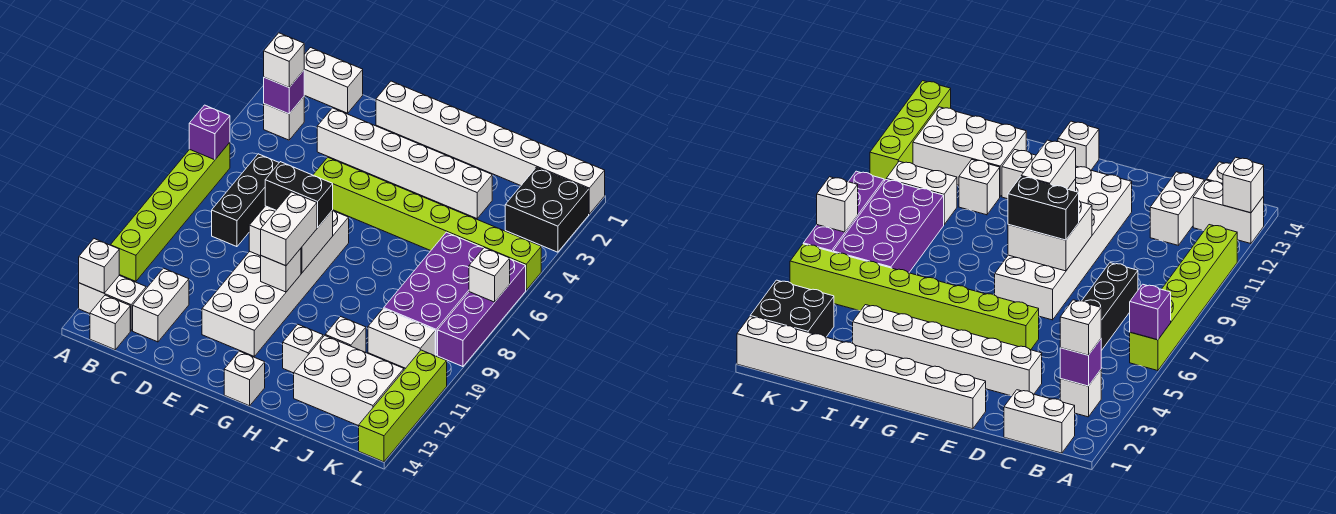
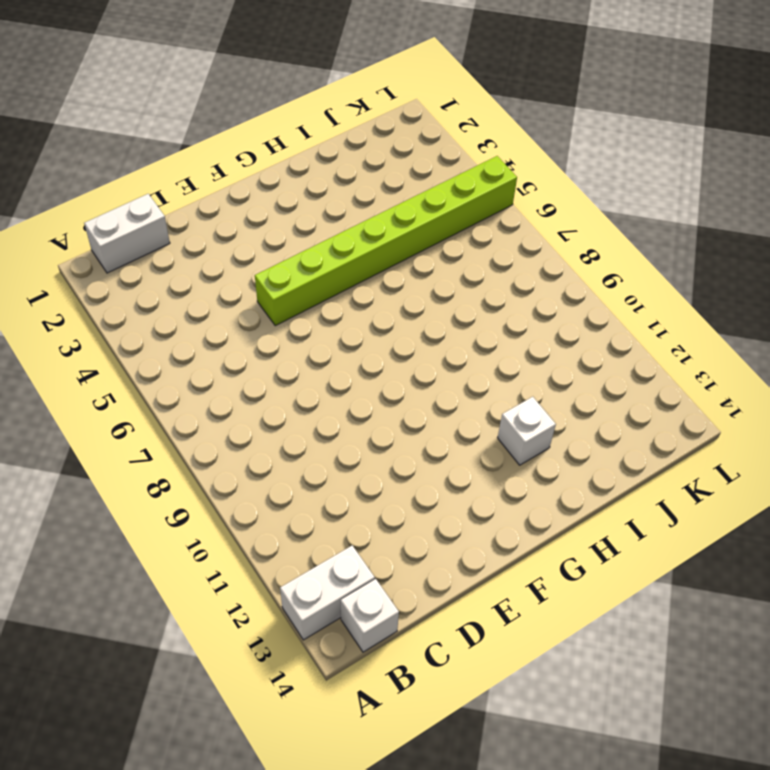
none -> lime 1x6 brick [111,143,230,281]
none -> white 1x1 brick [264,97,304,140]
none -> black 1x3 brick [212,154,279,247]

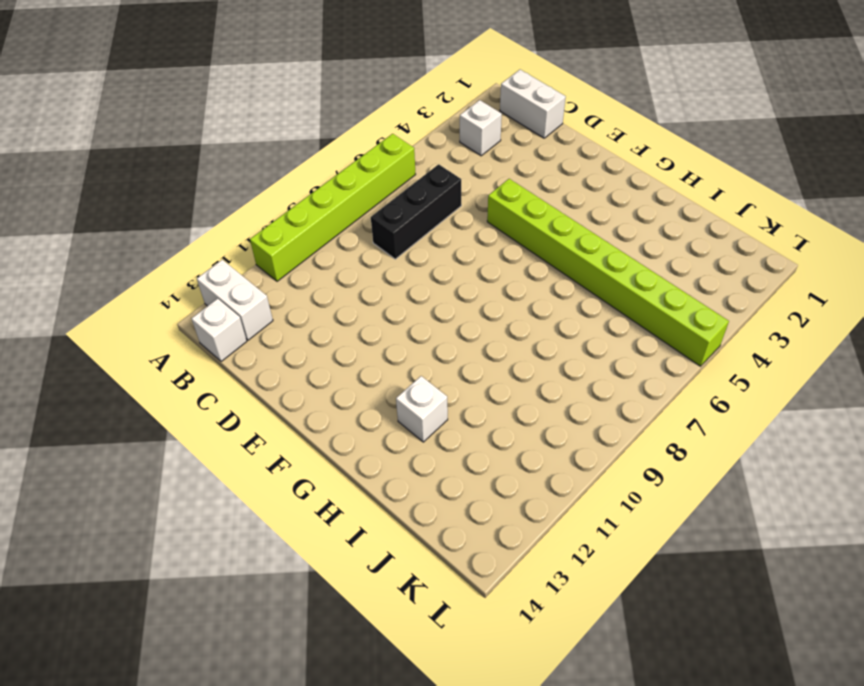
none -> white 1x2 brick [133,268,189,342]
none -> white 1x6 brick [317,108,492,218]
none -> white 1x8 brick [376,81,605,214]

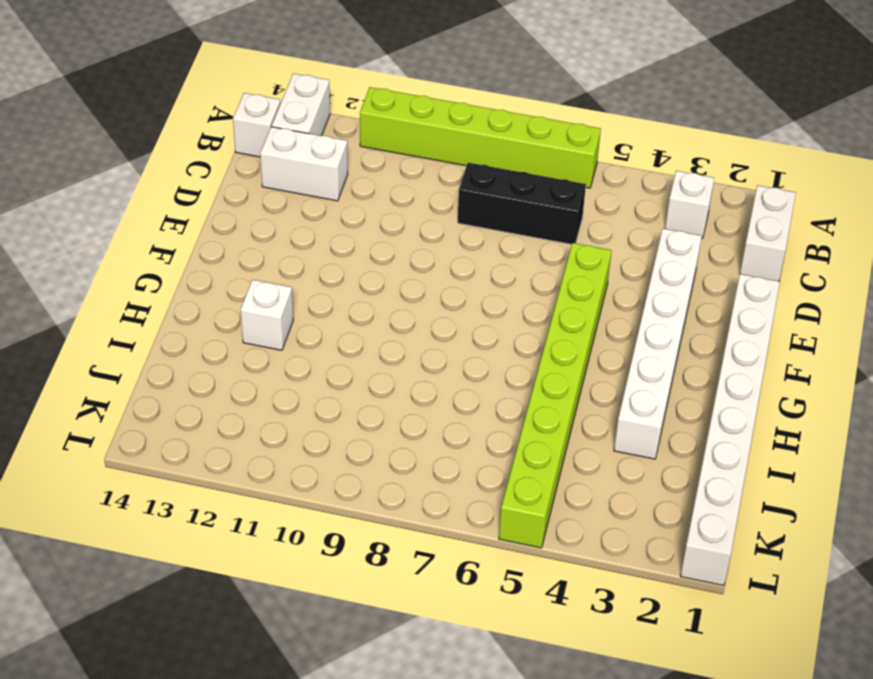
none -> white 2x6 brick [202,211,349,356]
none -> white 1x1 brick [224,351,265,406]
none -> white 1x1 brick [325,317,366,352]

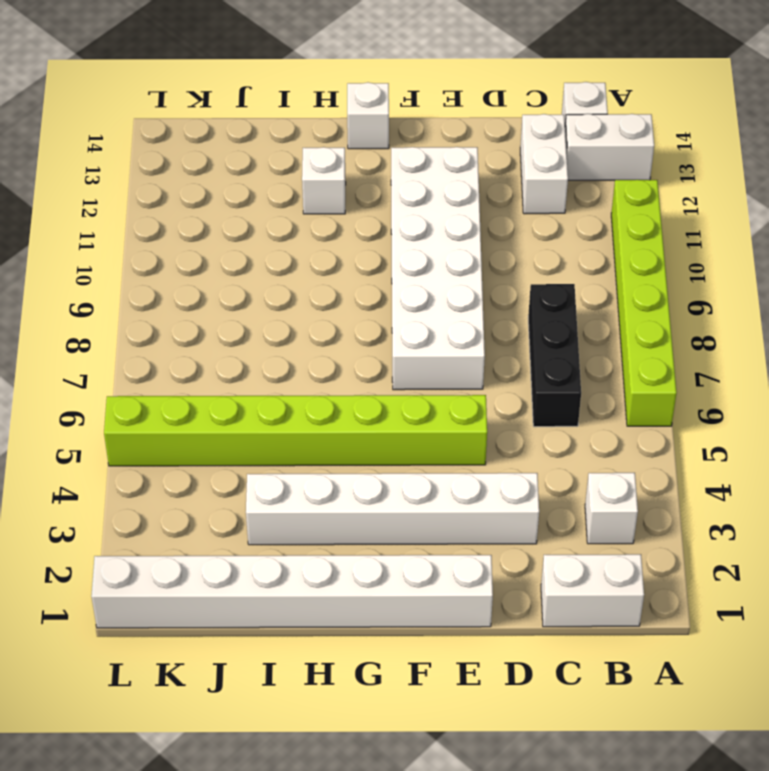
none -> white 1x1 brick [325,317,366,352]
none -> white 2x3 brick [294,336,404,426]
none -> purple 2x4 brick [384,232,483,355]

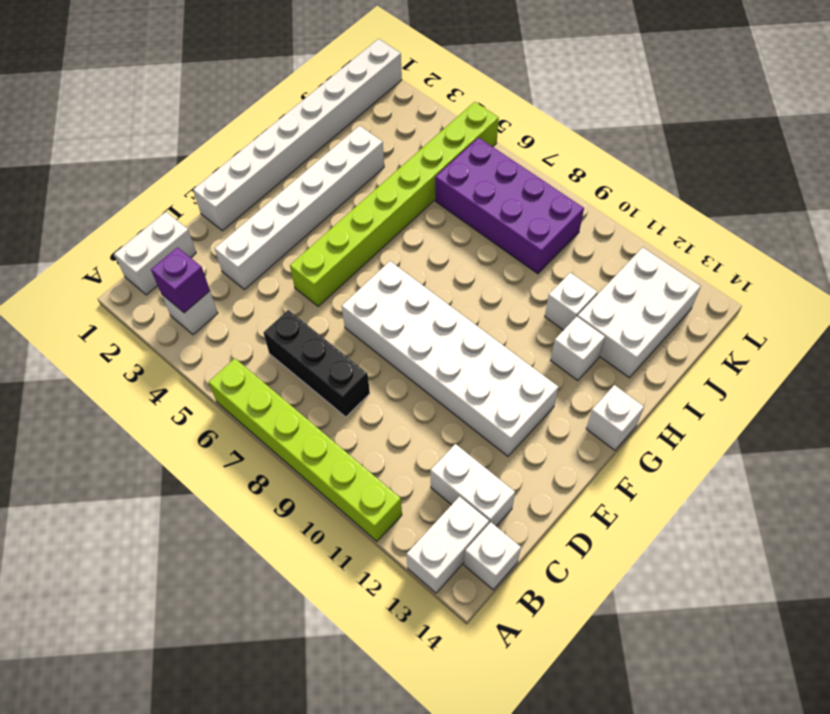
none -> white 1x2 brick [368,309,435,368]
none -> black 2x2 brick [505,167,589,252]
none -> purple 1x4 brick [438,259,526,367]

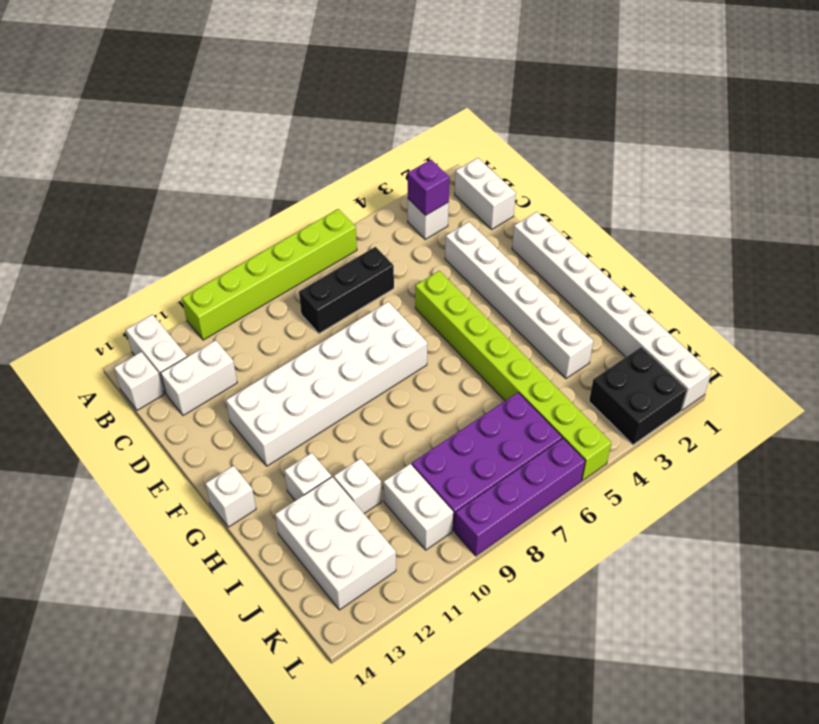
none -> lime 1x4 brick [359,350,447,462]
none -> purple 1x1 brick [189,105,230,160]
none -> white 1x1 brick [79,239,119,293]

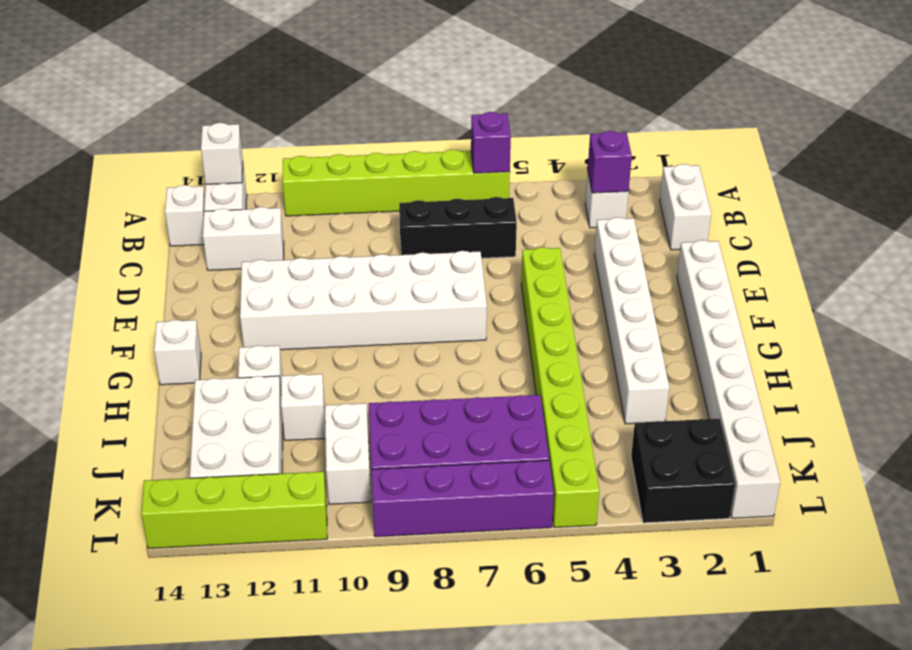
none -> white 2x2 brick [249,206,333,273]
none -> white 1x1 brick [261,249,301,292]
none -> white 1x1 brick [469,248,510,302]

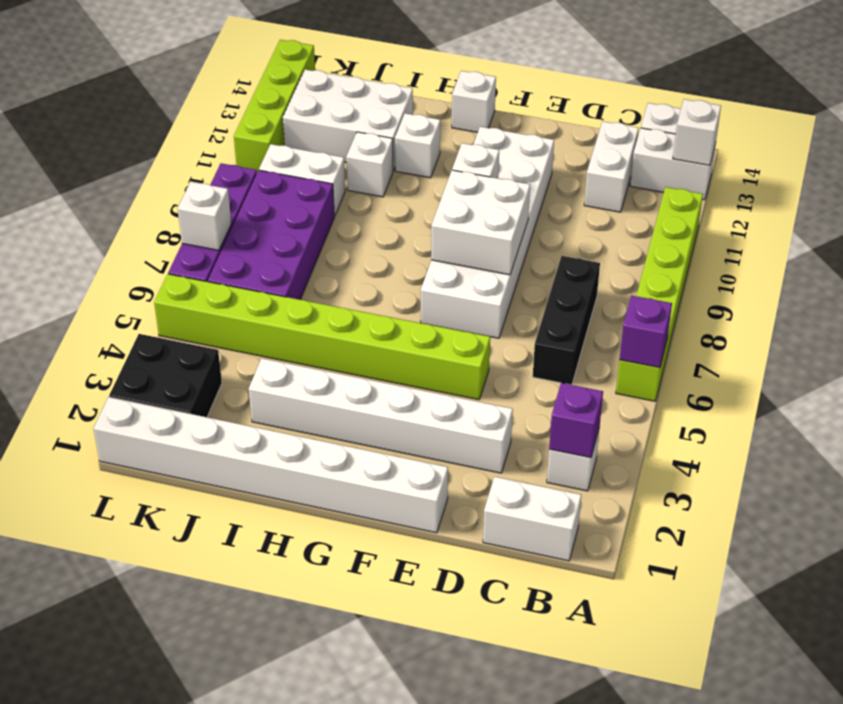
none -> white 1x1 brick [264,33,304,87]
none -> black 1x2 brick [265,162,333,228]
none -> white 1x2 brick [261,192,317,266]

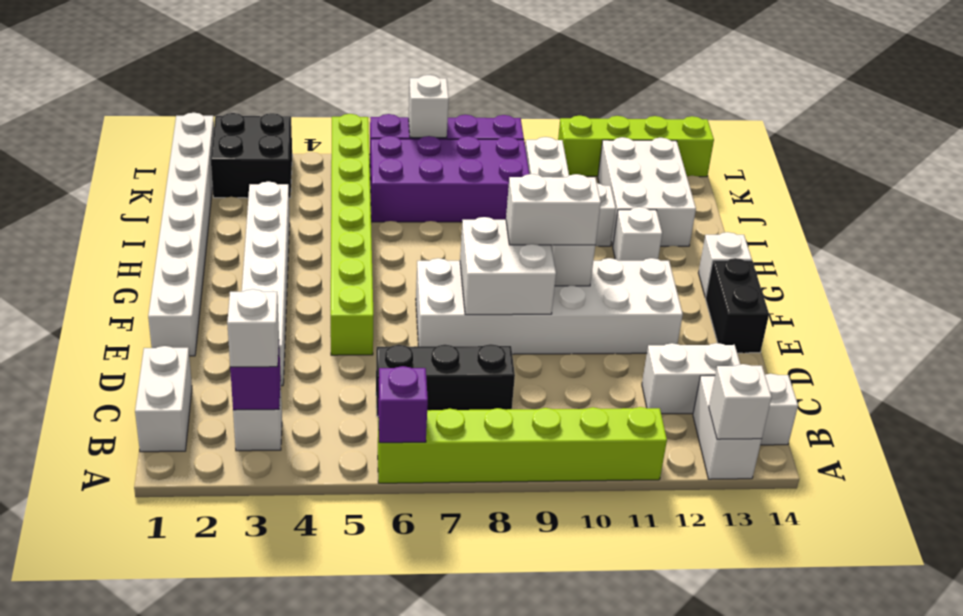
black 1x2 brick [706,258,769,353] -> black 1x2 brick moved to [265,162,333,228]

